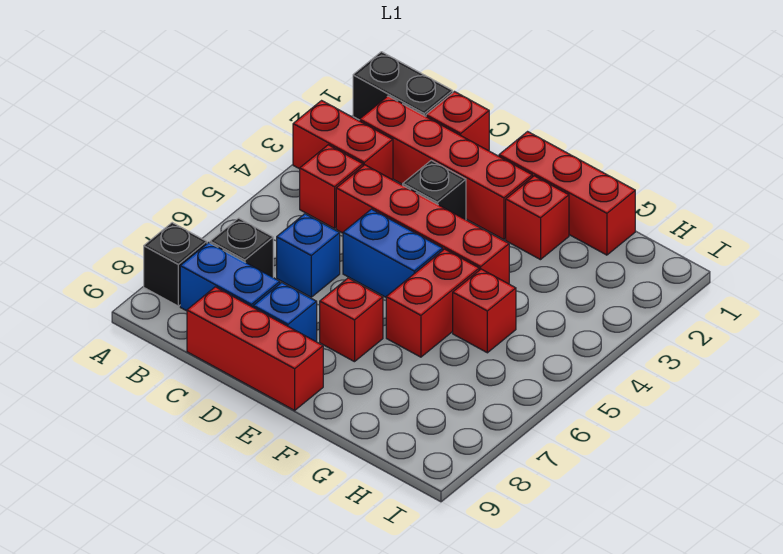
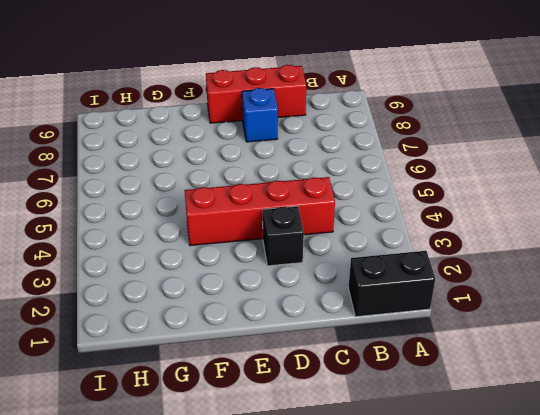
none -> red 1x2 brick [293,101,393,180]
none -> black 1x1 brick [144,223,207,306]
none -> red 1x4 brick [360,96,532,240]

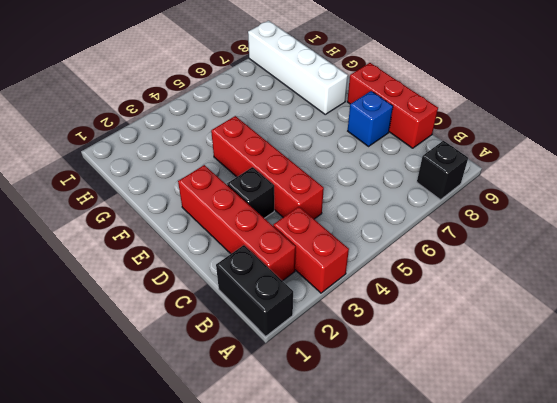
white 1x4 brick [248,21,348,114] -> none
none -> red 1x1 brick [300,145,363,229]
none -> black 1x1 brick [210,218,273,277]
none -> blue 1x2 brick [180,242,280,311]

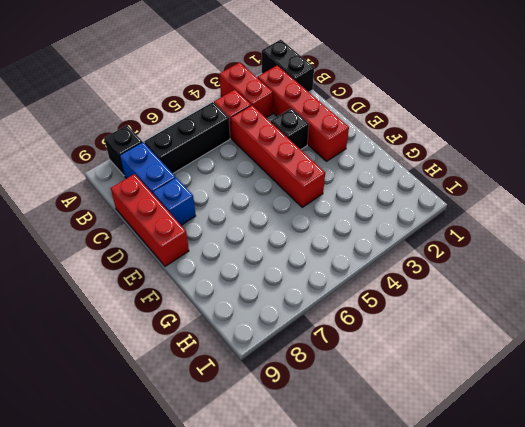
black 1x3 brick [144,102,230,173] -> black 1x1 brick [210,218,273,277]
none -> red 1x1 brick [426,92,489,151]
none -> blue 1x1 brick [277,214,340,297]
none -> blue 1x2 brick [343,209,443,297]

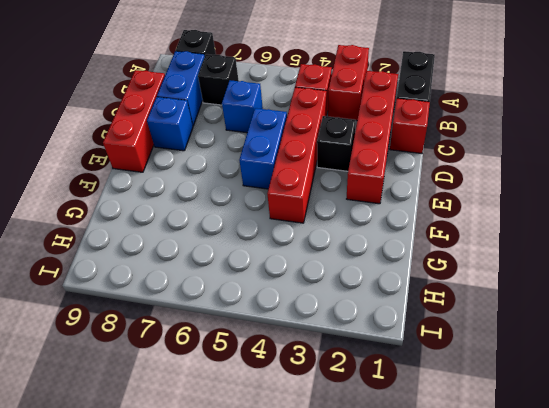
none -> red 1x3 brick [499,132,635,255]
none -> red 1x1 brick [320,278,383,362]
none -> red 1x1 brick [506,176,569,260]

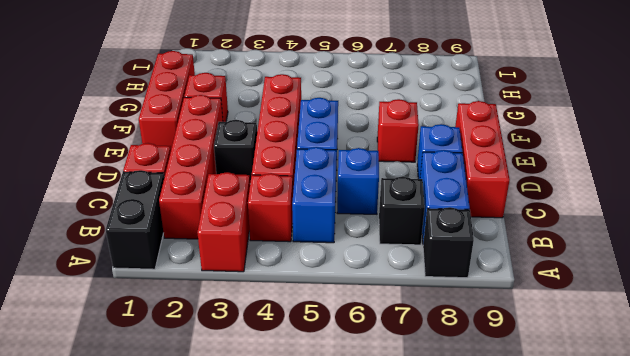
blue 1x2 brick [292,147,337,243] -> none
none -> red 1x2 brick [386,249,479,357]
none -> red 1x1 brick [453,269,516,353]

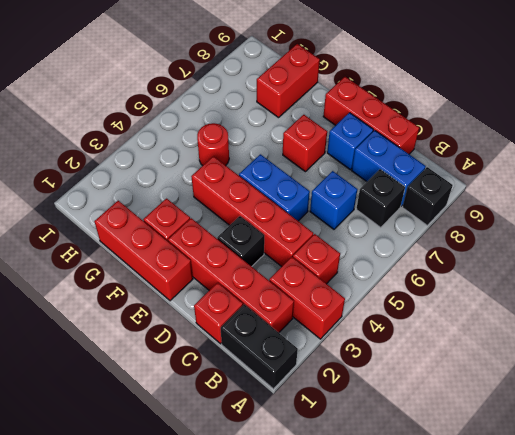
red 1x1 round brick [197,123,229,166] -> red 1x1 brick [453,269,516,353]
red 1x2 brick [257,44,320,118] -> red 1x2 brick moved to [386,249,479,357]

